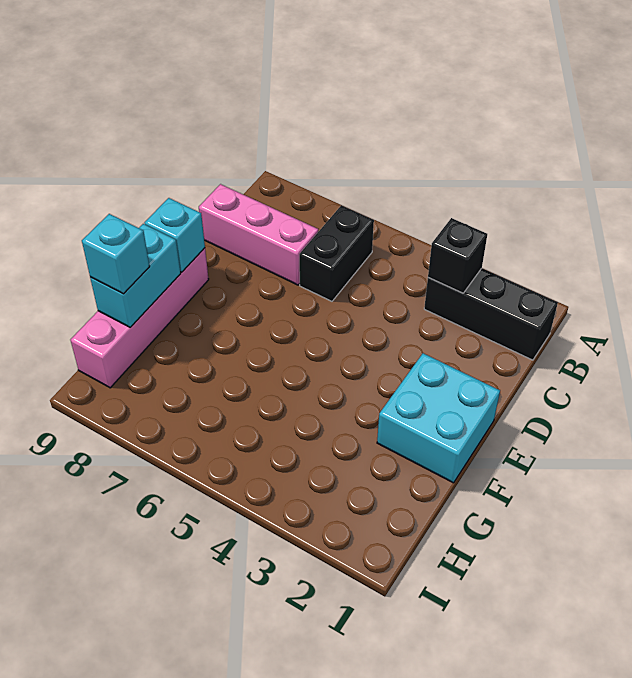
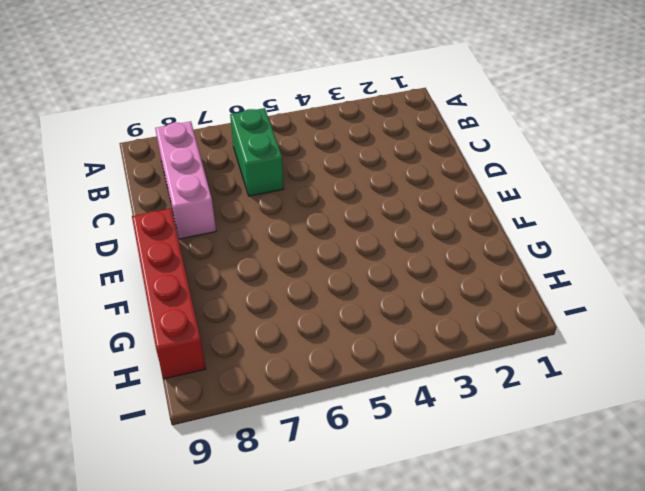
green 1x2 brick [230,108,284,196] -> black 1x2 brick [299,205,374,301]
pink 1x3 brick [155,121,216,239] -> pink 1x3 brick turned to [199,184,318,285]
red 1x4 brick [132,209,206,379] -> pink 1x4 brick [70,248,209,388]
none -> black 1x3 brick [424,268,558,360]
none -> cyan 2x2 brick [377,353,500,483]

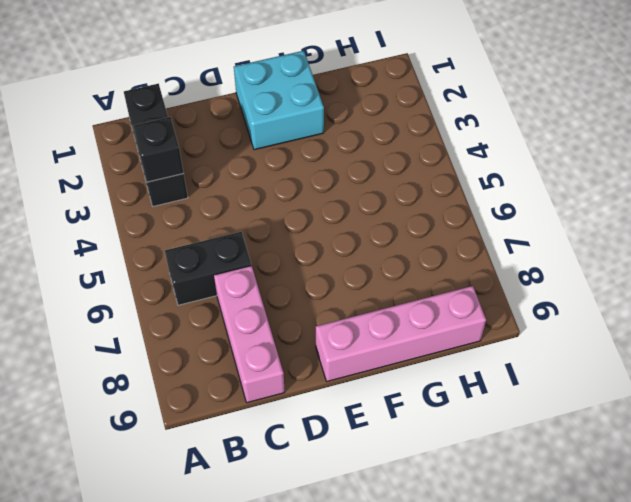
none -> cyan 1x1 brick [145,198,205,272]
none -> cyan 1x2 brick [90,224,181,327]

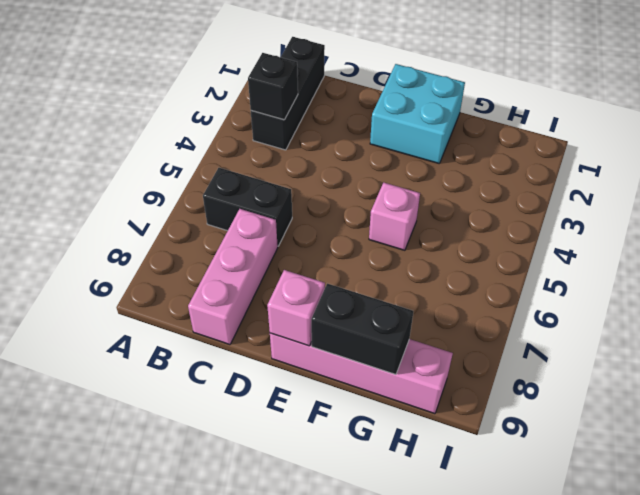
pink 1x1 brick [267,270,325,346] -> cyan 1x1 brick [145,198,205,272]
pink 1x1 brick [369,183,420,250] -> none
black 1x2 brick [311,284,413,375] -> cyan 1x2 brick [90,224,181,327]
none -> cyan 1x1 brick [82,214,150,294]

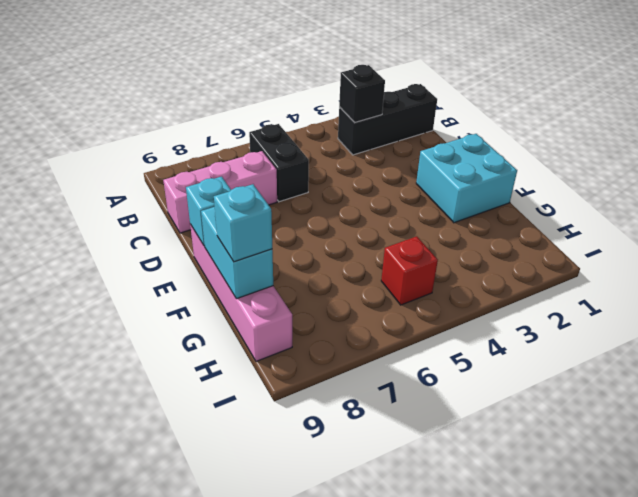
red 1x1 brick [381,236,438,305] -> none

